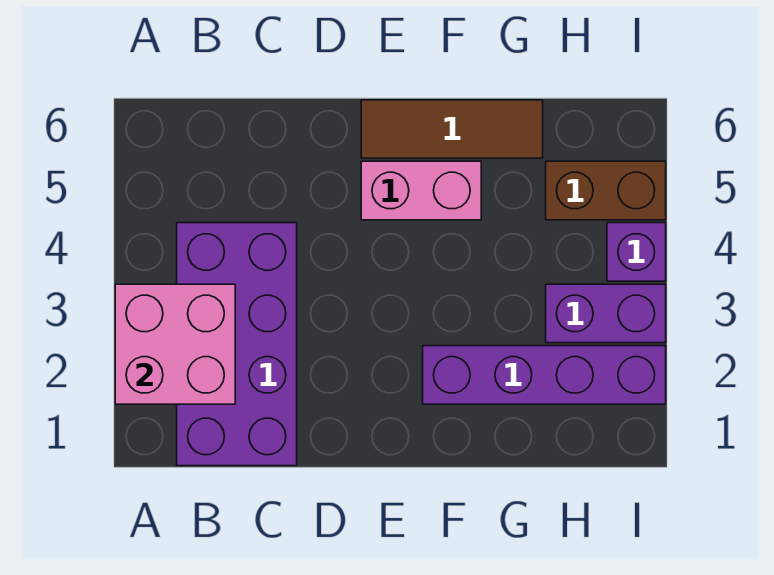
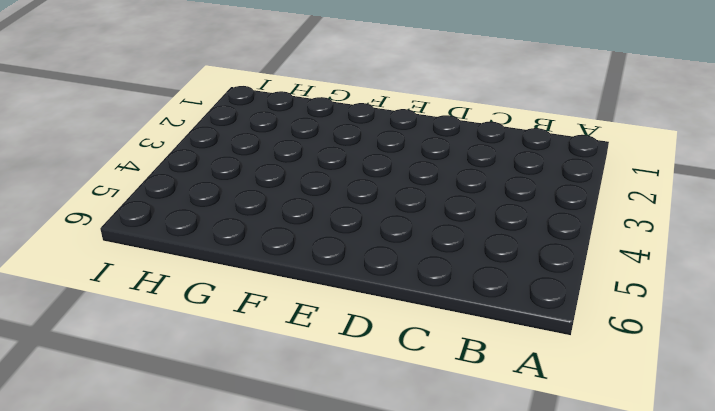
none -> purple 2x4 brick [177,223,297,466]
none -> pink 1x2 brick [361,161,481,220]

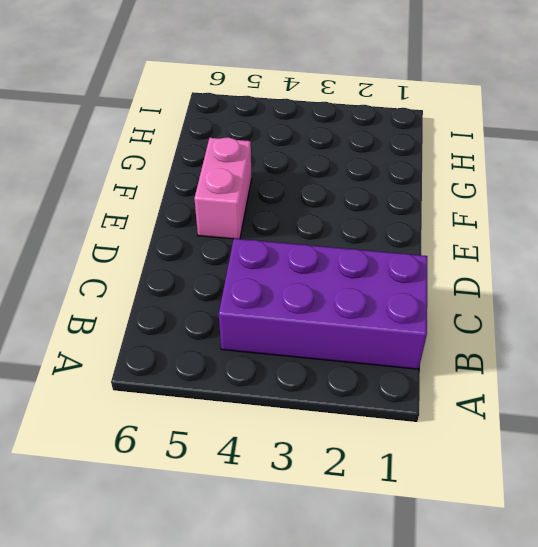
none -> brown 1x3 tile [361,100,543,158]
none -> purple 1x4 brick [423,346,666,404]

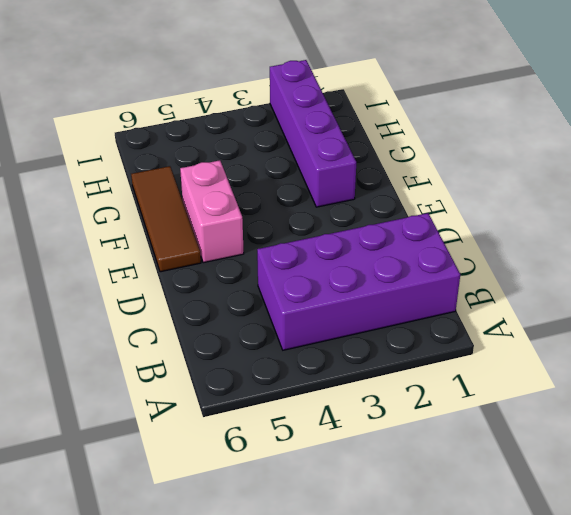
none -> purple 1x2 brick [546,284,666,343]
none -> brown 1x2 brick [546,161,666,220]

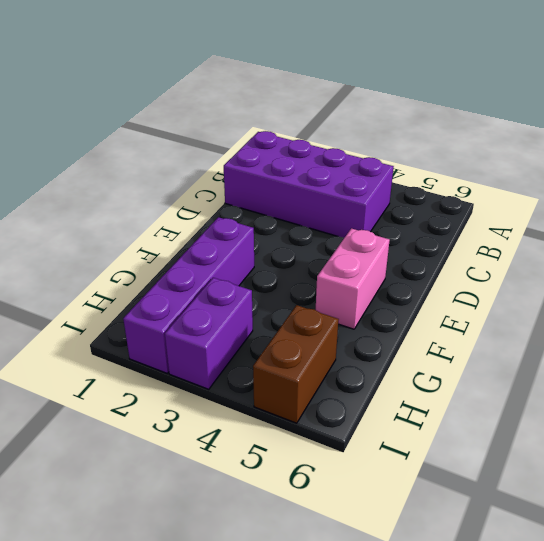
none -> brown 1x3 tile [361,100,543,158]
none -> purple 1x1 brick [607,223,666,281]

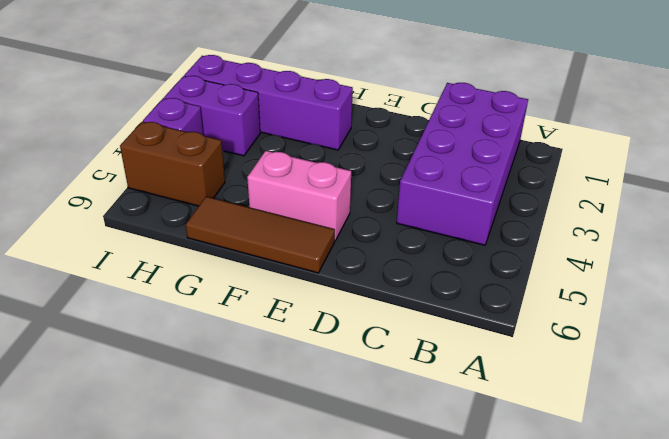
none -> pink 2x2 brick [115,284,235,404]

